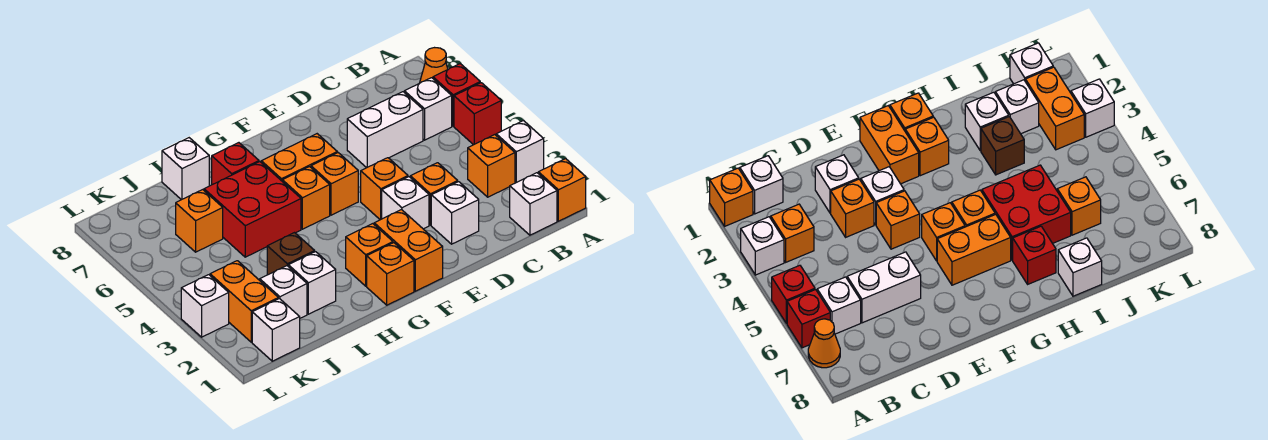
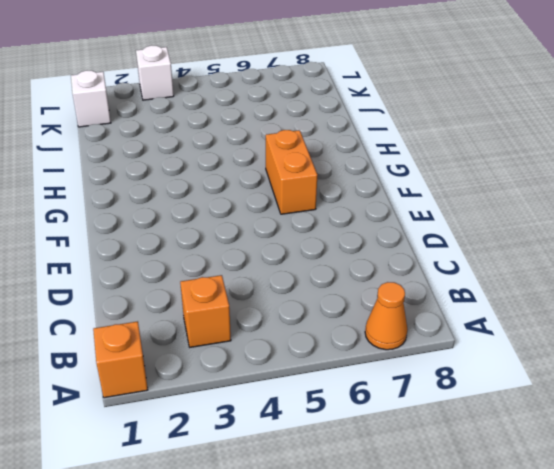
none -> white 1x1 brick [496,121,544,183]
none -> red 1x1 brick [454,83,501,145]
none -> red 1x1 brick [433,64,480,126]

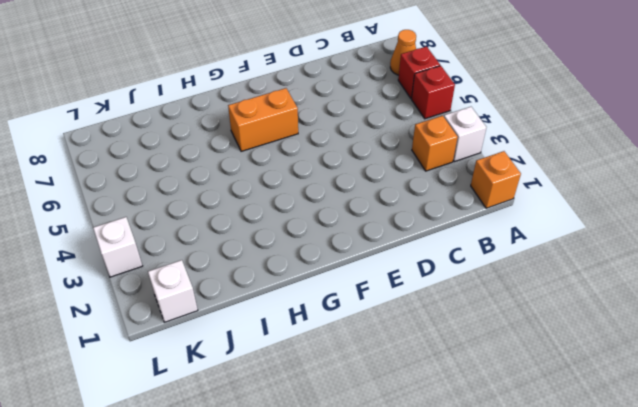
none -> white 1x1 brick [510,173,557,235]
none -> white 1x1 brick [404,78,452,140]
none -> white 1x2 brick [347,92,423,168]

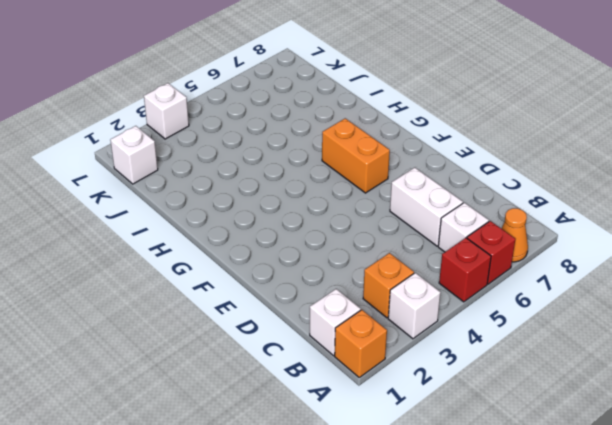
none -> white 1x1 brick [431,182,479,244]
none -> orange 1x1 brick [410,163,458,225]
none -> white 1x1 brick [382,177,429,229]

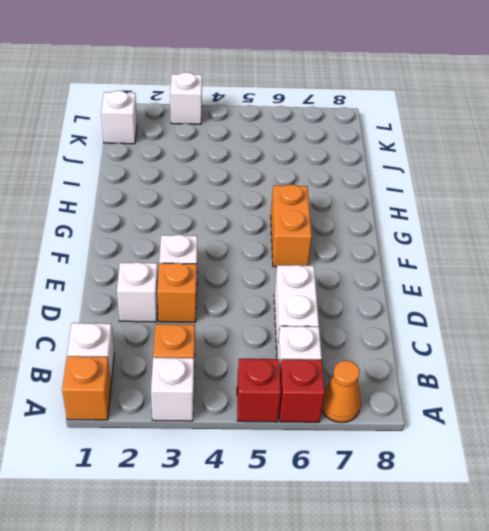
none -> orange 1x1 brick [361,158,408,220]
none -> orange 1x2 brick [374,210,443,291]
none -> orange 1x1 brick [311,153,358,215]

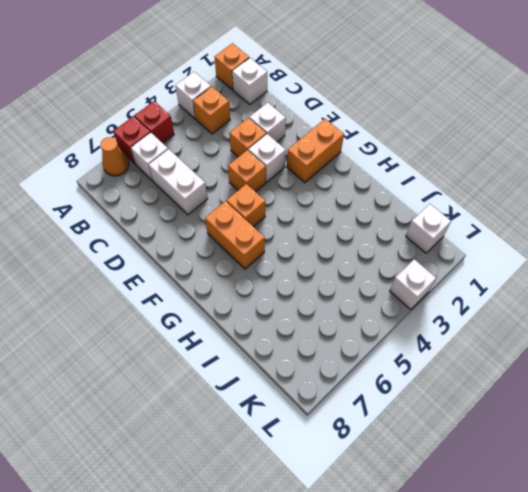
none -> orange 1x1 brick [367,243,414,305]
none -> orange 1x1 brick [346,224,393,286]
none -> orange 1x1 brick [282,167,330,229]

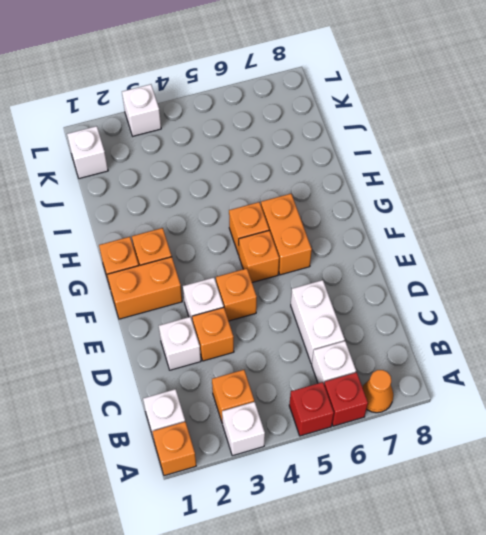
none -> red 2x2 brick [204,162,301,257]
none -> red 1x1 brick [212,143,259,185]
none -> white 1x1 brick [288,252,336,314]

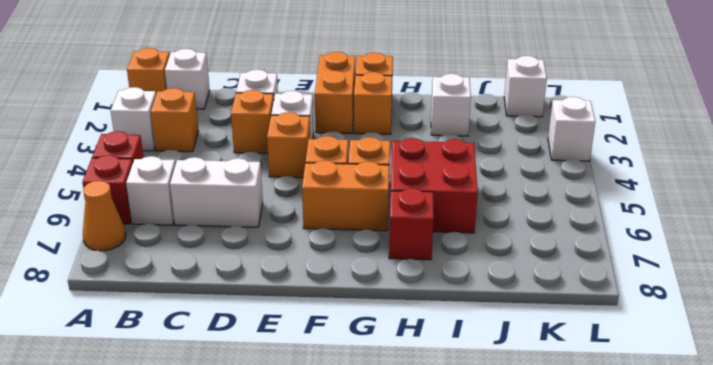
none -> brown 1x1 brick [267,233,315,275]
none -> white 1x1 brick [162,138,209,200]
none -> white 1x1 brick [260,266,307,318]

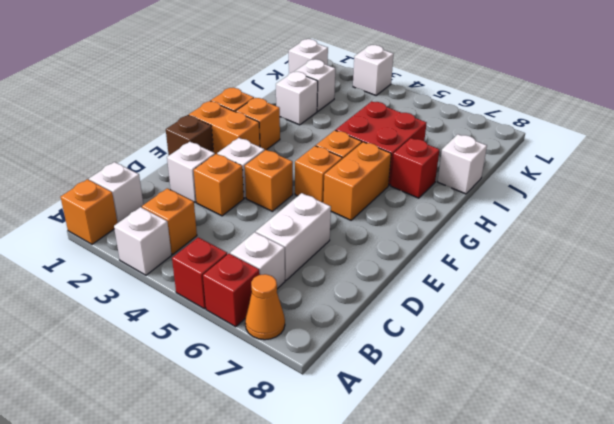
brown 1x1 brick [166,115,213,155] -> brown 1x1 brick moved to [267,233,315,275]
none -> orange 1x1 brick [176,190,223,252]
none -> orange 1x2 brick [210,261,278,342]

